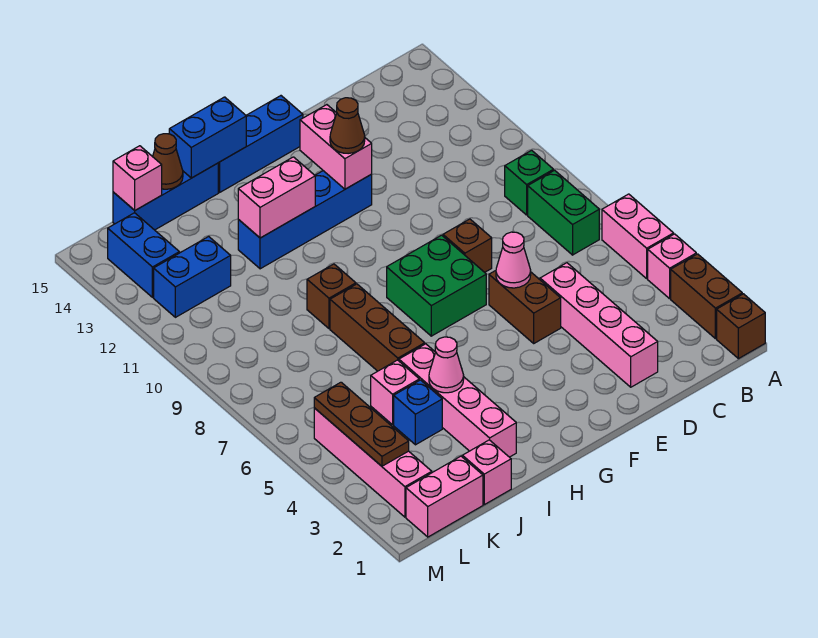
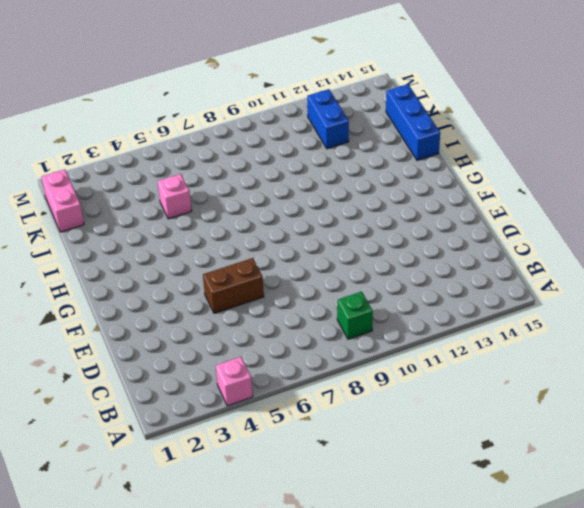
none -> brown 1x1 brick [717,294,765,359]
none -> brown 1x2 brick [671,254,742,339]
none -> pink 1x2 brick [602,194,674,278]
none -> green 1x2 brick [528,170,599,255]

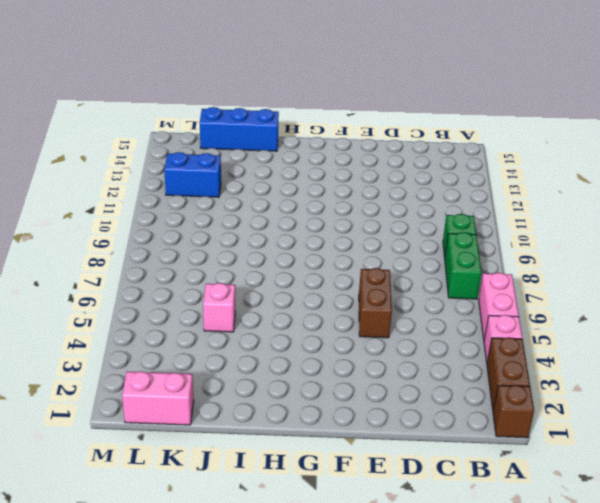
none -> pink 1x4 brick [540,263,658,387]
none -> brown 1x1 brick [443,219,492,272]
none -> green 2x2 brick [387,235,486,336]
none -> blue 1x4 brick [238,171,372,269]

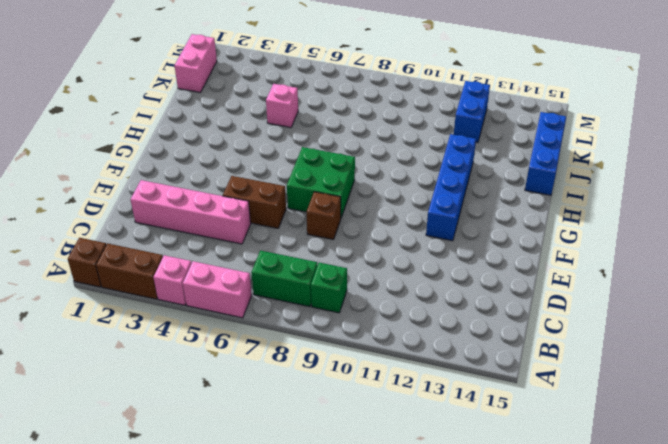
none -> blue 1x3 brick [218,96,303,192]
none -> pink 1x4 brick [399,344,516,457]
none -> brown 1x3 brick [330,284,425,371]
none -> brown 1x1 brick [307,264,356,329]

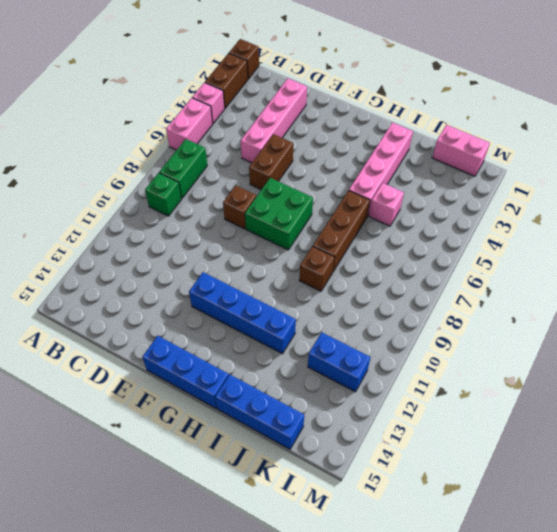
none -> pink 1x1 brick [462,440,511,505]
none -> blue 1x1 brick [394,380,442,445]
none -> pink 1x4 brick [314,408,432,517]
none -> blue 1x2 brick [108,213,179,297]

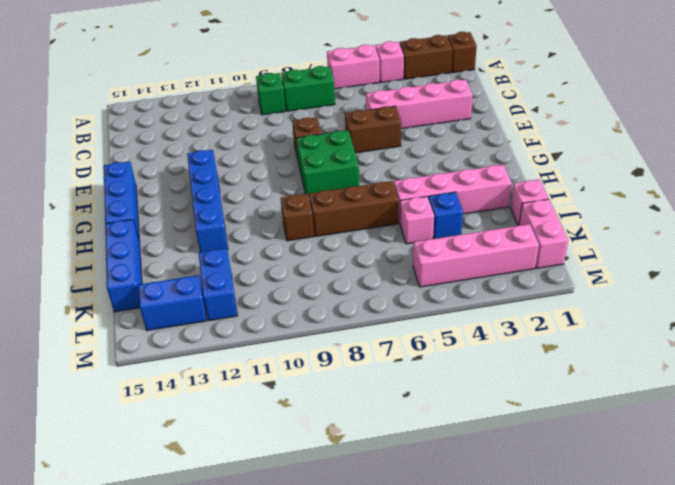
none -> pink 1x1 cone [496,232,531,288]
none -> pink 1x2 brick [300,105,372,189]
none -> pink 1x2 brick [238,157,315,238]
none -> blue 1x2 brick [169,97,246,178]

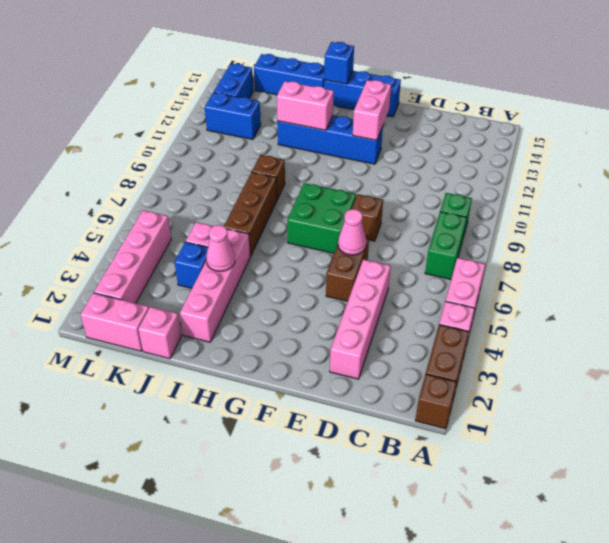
blue 1x1 brick [324,42,354,84] -> blue 1x2 brick [169,97,246,178]
none -> brown 1x1 cone [153,134,183,189]
none -> pink 1x1 brick [113,146,162,210]
none -> brown 1x3 plate [314,382,409,466]
none -> brown 1x1 cone [330,98,365,154]

